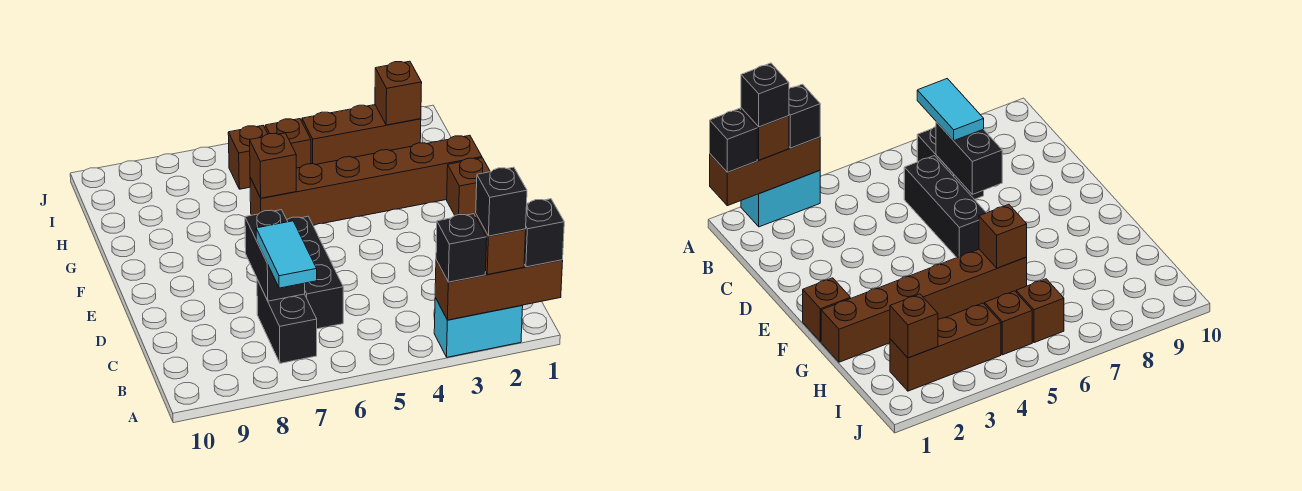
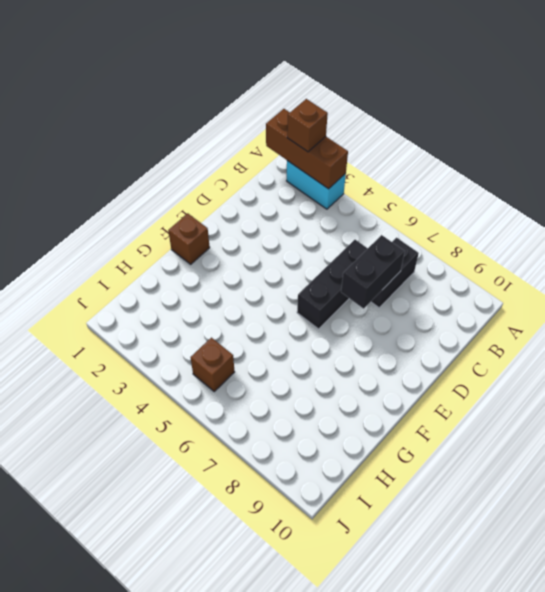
none -> brown 1x6 brick [250,135,482,225]
none -> brown 1x3 brick [302,105,421,165]
none -> brown 1x1 brick [228,126,268,189]

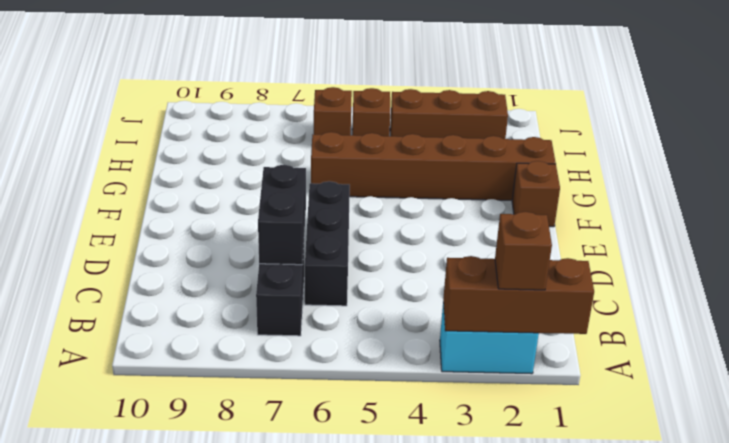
none -> brown 1x1 brick [250,133,296,198]
none -> brown 1x1 brick [375,61,422,125]
none -> black 1x1 brick [524,199,564,267]

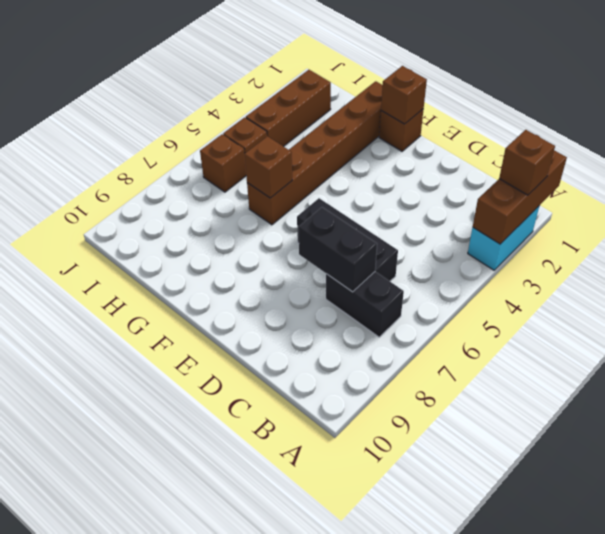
brown 1x1 brick [381,66,427,124] -> brown 1x1 brick moved to [375,61,422,125]
none -> black 1x1 brick [524,199,564,267]
none -> black 1x1 brick [436,214,487,282]
none -> cyan 1x2 tile [256,221,317,288]

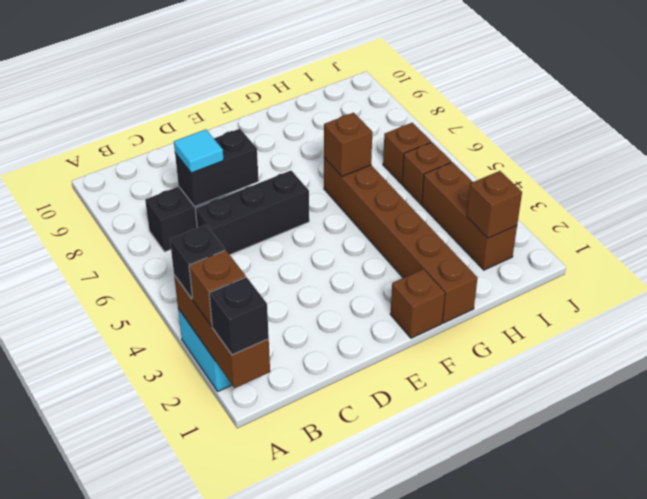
cyan 1x1 tile [174,130,224,173] -> cyan 1x2 tile [256,221,317,288]
none -> black 1x1 brick [476,167,527,236]

